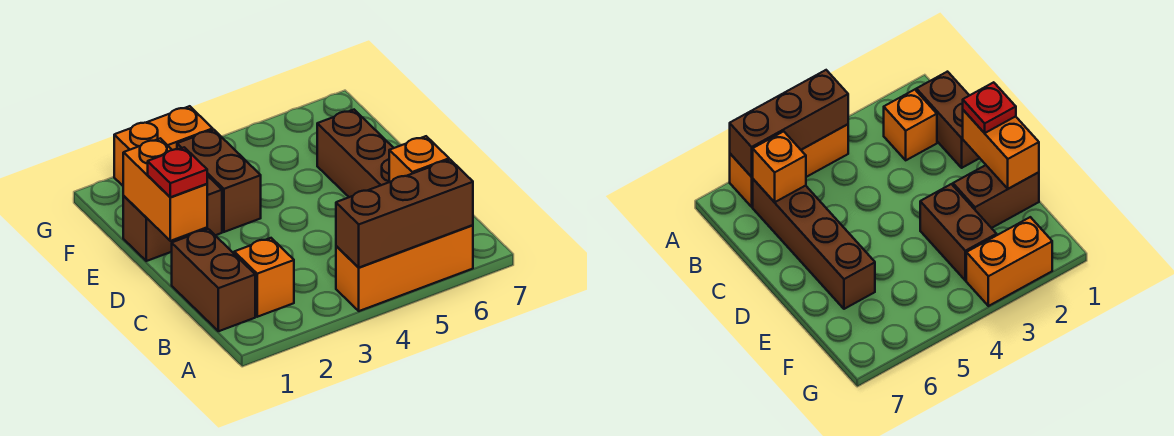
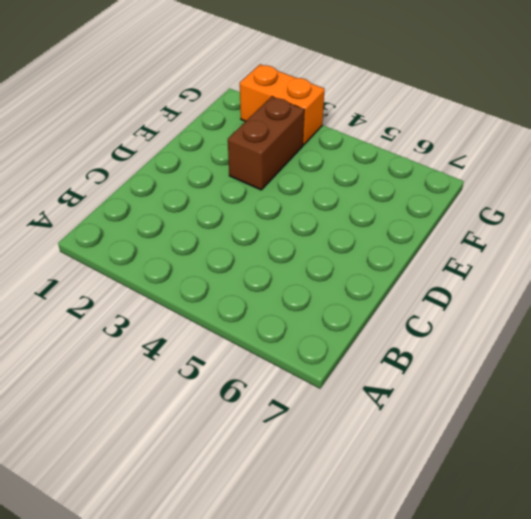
none -> orange 1x3 brick [336,225,473,311]
none -> brown 1x2 brick [172,229,255,331]

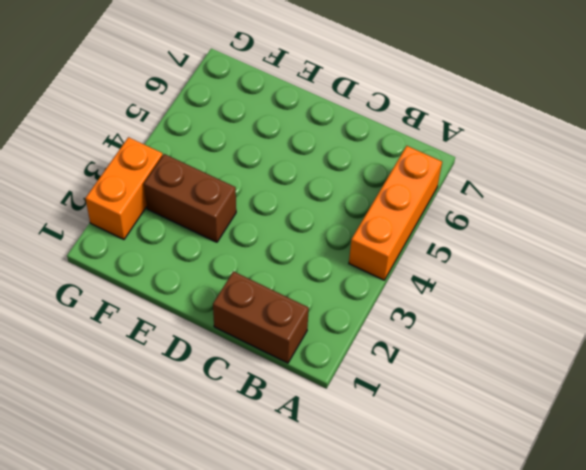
none -> orange 1x1 brick [234,238,294,317]
none -> brown 1x4 brick [317,110,393,197]

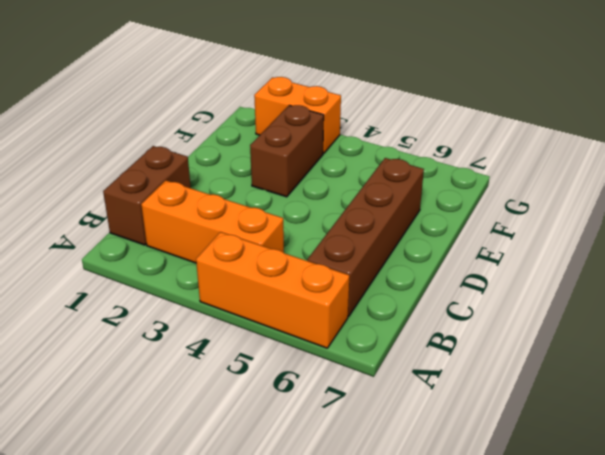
orange 1x3 brick [141,180,284,263] -> orange 1x1 brick [234,238,294,317]
none -> brown 1x2 brick [123,176,222,261]
none -> brown 1x3 brick [336,160,473,268]

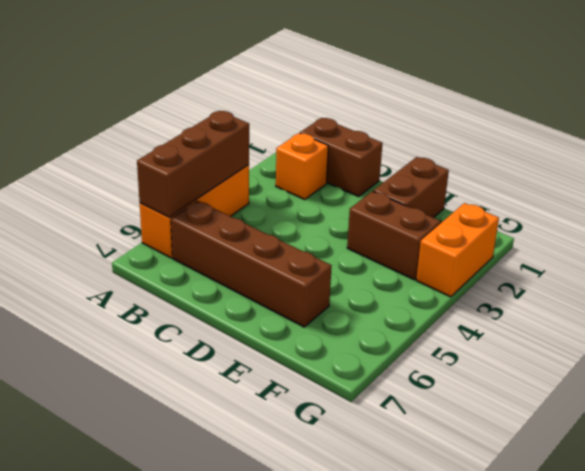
none -> orange 1x1 brick [389,136,449,182]
none -> orange 1x2 brick [123,138,207,241]

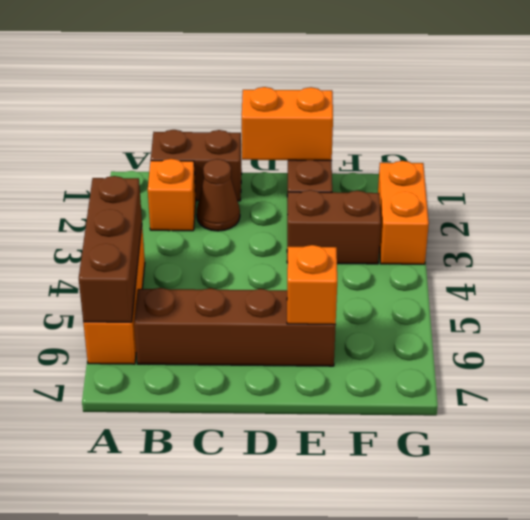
brown 1x1 cone [197,159,240,231] -> none
orange 1x1 brick [287,245,337,324] -> orange 1x1 brick moved to [389,136,449,182]
none -> red 1x1 plate [148,147,207,197]

